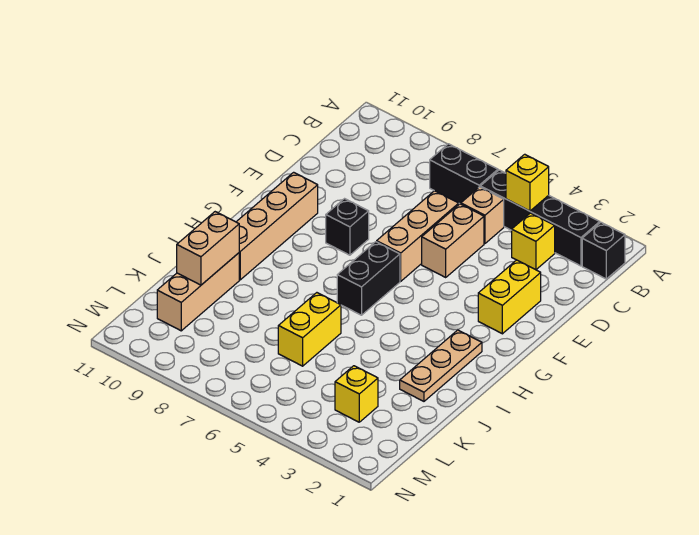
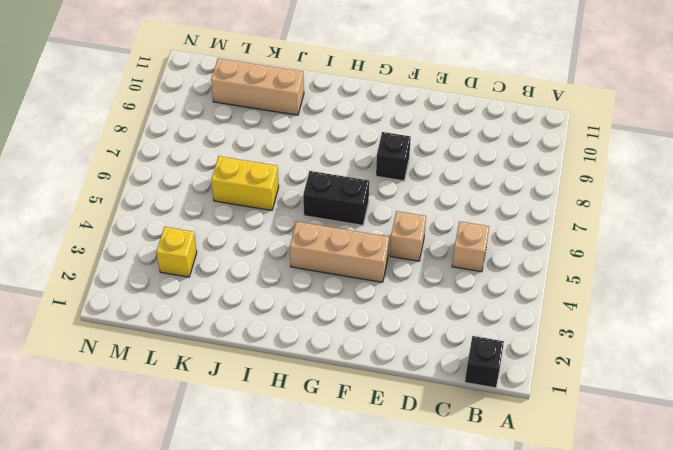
tan 1x1 brick [390,211,426,261] -> tan 1x2 brick [422,204,484,277]
tan 1x3 brick [290,222,389,282] -> tan 1x3 brick moved to [377,191,459,281]
none -> black 1x4 brick [480,170,600,266]
none -> black 1x2 brick [430,144,498,204]
none -> yellow 1x1 brick [512,213,555,270]

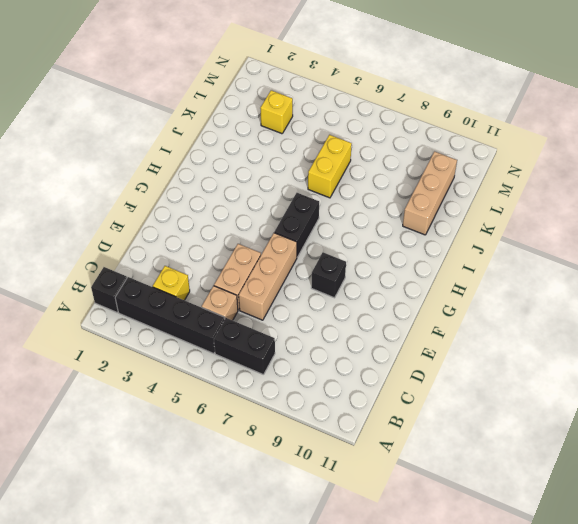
none -> yellow 1x2 brick [478,260,541,334]
none -> tan 1x4 brick [237,172,318,280]
none -> tan 1x3 plate [400,330,482,401]

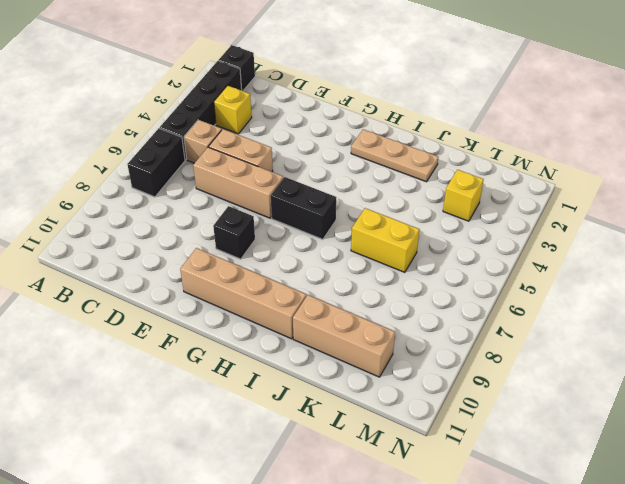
none -> yellow 1x2 brick [478,260,541,334]
none -> yellow 1x1 brick [506,154,549,211]
none -> tan 1x2 brick [177,212,239,285]

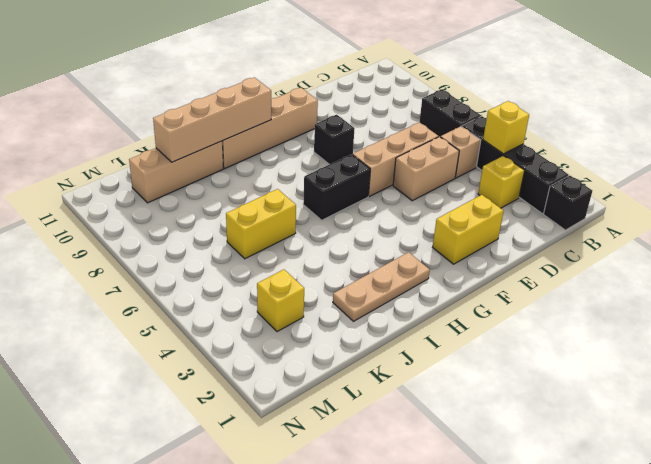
tan 1x4 brick [153,77,271,162] -> tan 1x2 brick [177,212,239,285]

